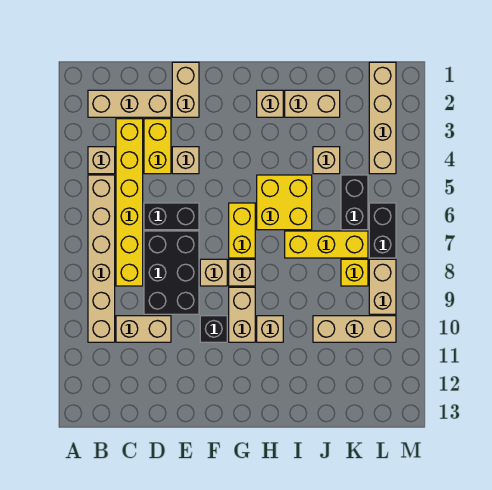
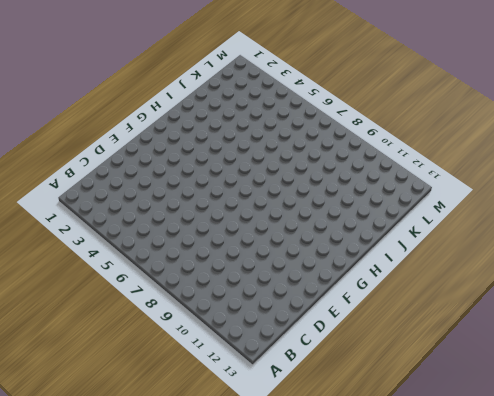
none -> tan 1x3 brick [88,90,171,117]
none -> tan 1x1 brick [88,147,115,174]
none -> tan 1x6 brick [88,175,115,342]

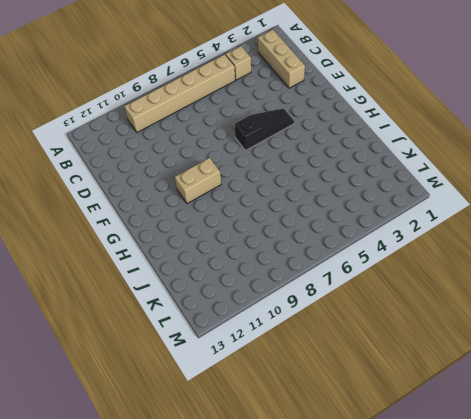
black 1x3 slope [234,109,294,150] -> none
none -> yellow 1x6 brick [116,119,143,286]
none -> tan 1x2 brick [116,316,171,342]
none -> yellow 1x2 brick [144,119,171,174]

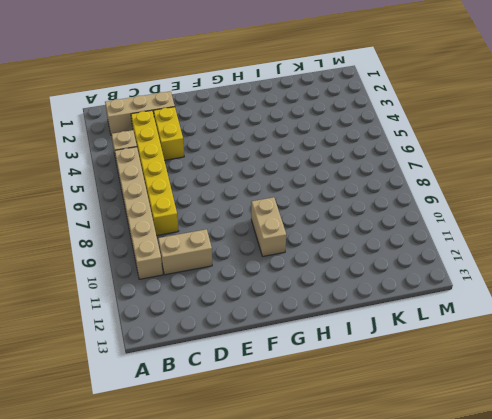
none -> black 1x2 brick [144,203,199,230]
none -> black 2x3 brick [144,231,199,314]
none -> tan 1x2 brick [172,62,199,117]

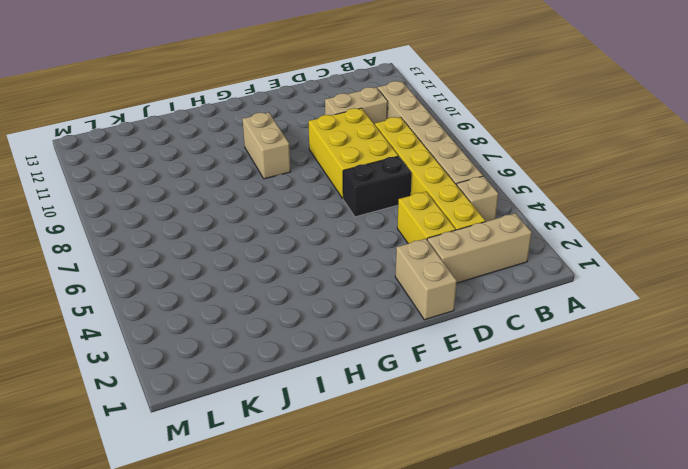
yellow 2x3 brick [308,108,398,199] -> black 2x3 brick [144,231,199,314]
none -> tan 1x1 brick [172,147,199,174]
none -> tan 1x1 brick [200,259,227,286]
none -> black 1x1 brick [200,316,227,342]

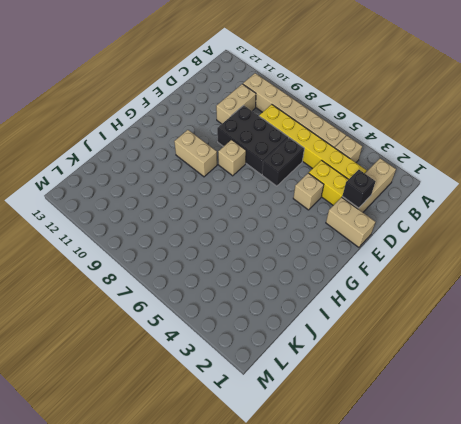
black 1x1 brick [342,170,376,208] -> black 1x1 brick moved to [200,316,227,342]
none -> yellow 1x2 brick [229,203,255,258]
none -> tan 1x1 brick [229,259,255,286]
none -> tan 1x1 brick [257,90,283,117]

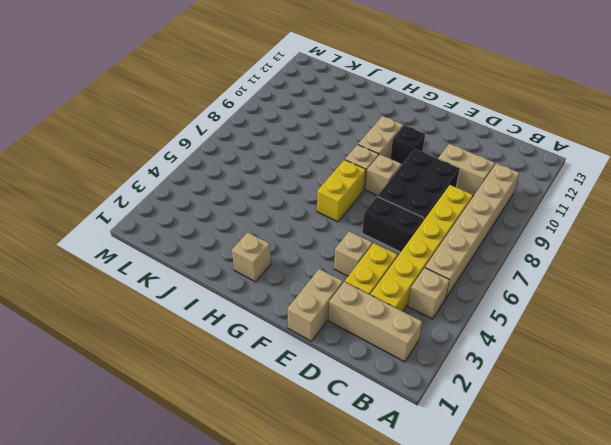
none -> yellow 2x2 brick [257,175,312,230]
none -> tan 1x1 brick [257,316,283,342]
none -> tan 1x2 brick [285,90,340,117]

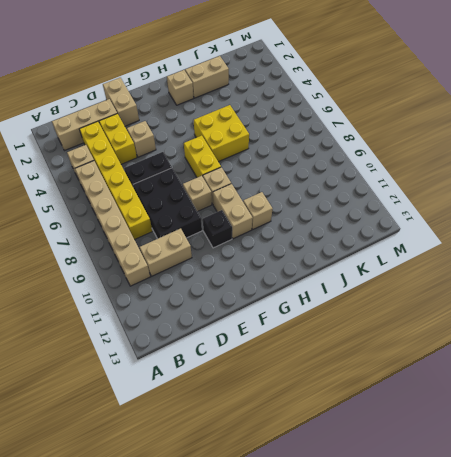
none -> yellow 1x3 brick [285,231,368,258]
none -> tan 1x1 brick [313,147,340,174]
none -> tan 1x3 brick [313,316,396,342]

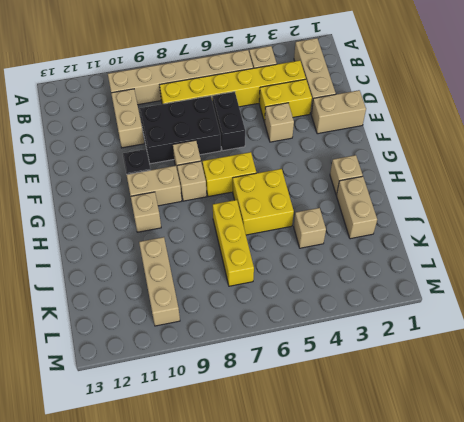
none -> black 1x2 brick [341,175,368,230]
none -> yellow 1x1 brick [341,259,368,286]
none -> tan 1x4 brick [369,62,396,174]

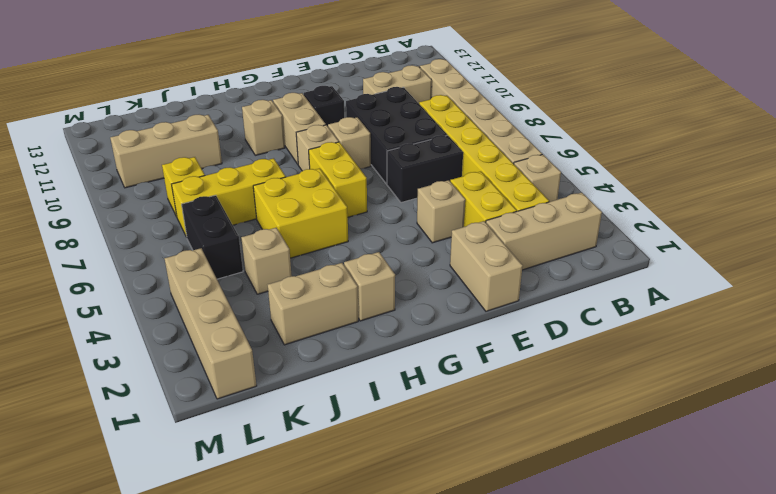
none -> black 1x2 brick [369,203,396,258]
none -> tan 1x2 brick [369,259,396,314]

